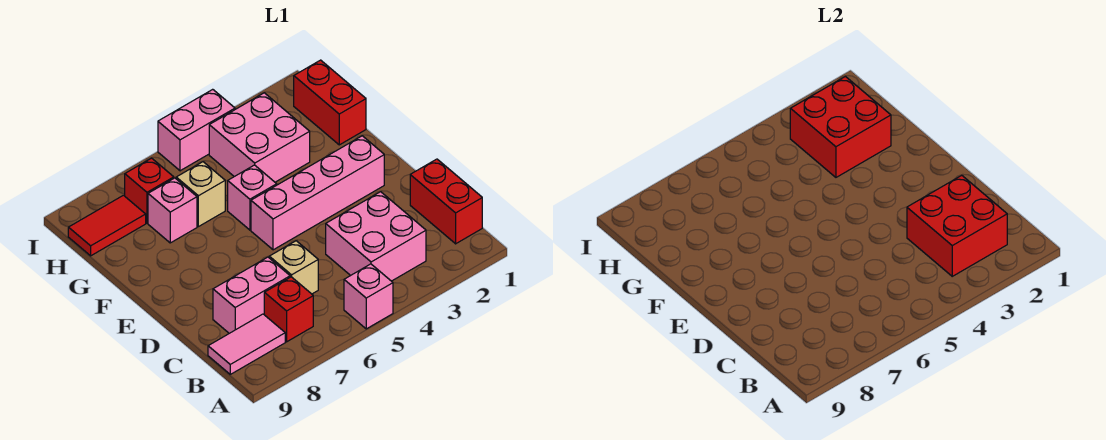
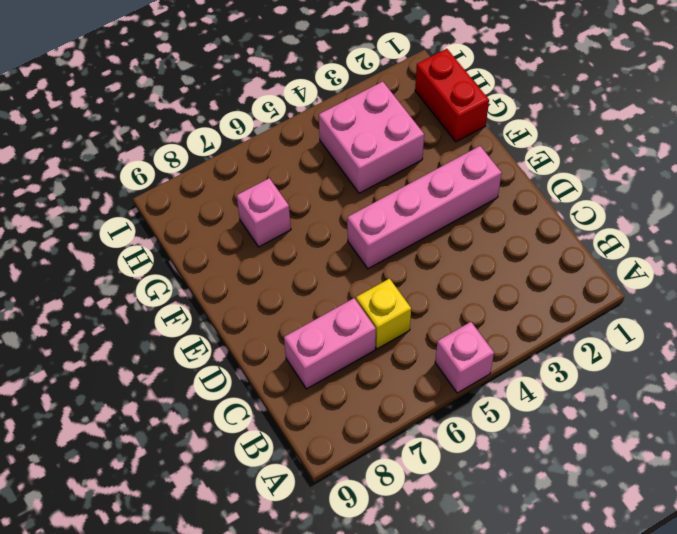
yellow 1x1 brick [356,279,411,349] -> tan 1x1 brick [269,241,318,294]
none -> red 1x2 brick [410,159,482,244]
none -> pink 2x2 brick [326,192,426,281]
none -> red 1x1 brick [264,277,313,342]

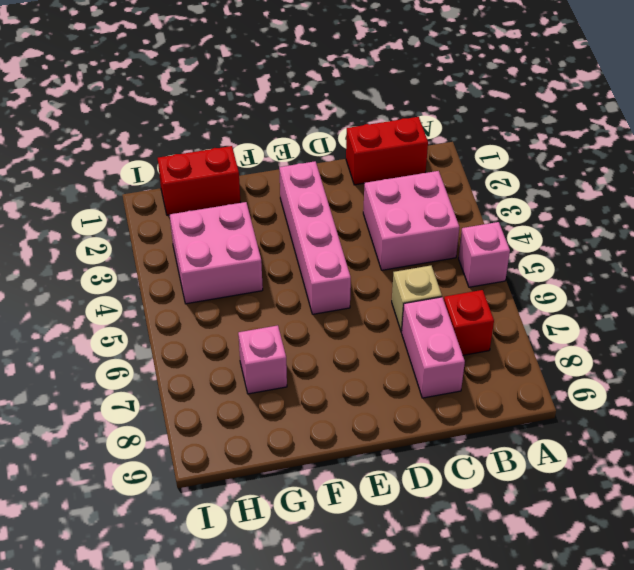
none -> pink 1x2 tile [208,314,285,374]
none -> pink 1x1 brick [228,165,277,230]
none -> tan 1x1 brick [176,162,225,227]

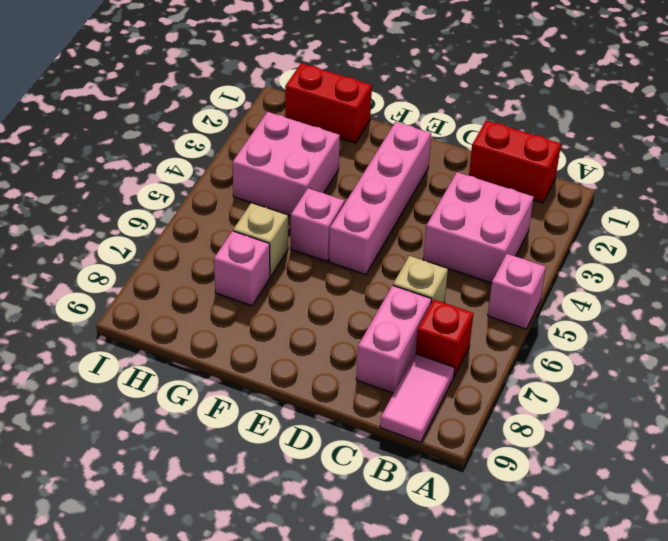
none -> red 1x1 brick [125,158,174,223]
none -> red 1x2 tile [68,195,146,256]
none -> pink 1x2 brick [158,89,235,171]

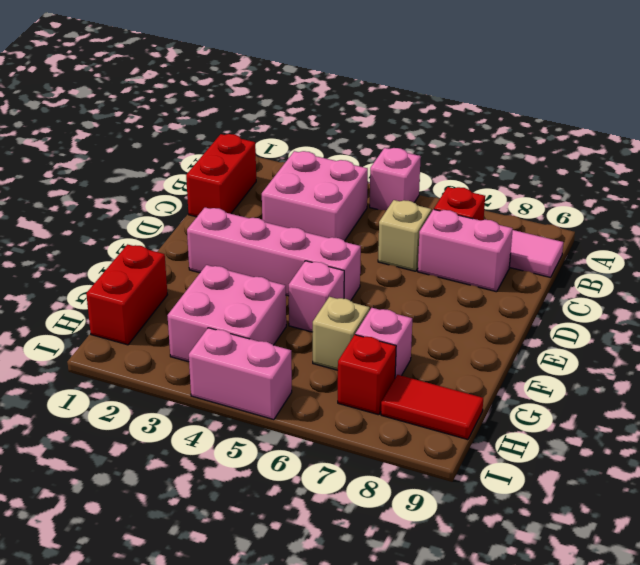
none -> red 2x2 brick [907,175,1007,276]
none -> red 2x2 brick [790,77,891,177]

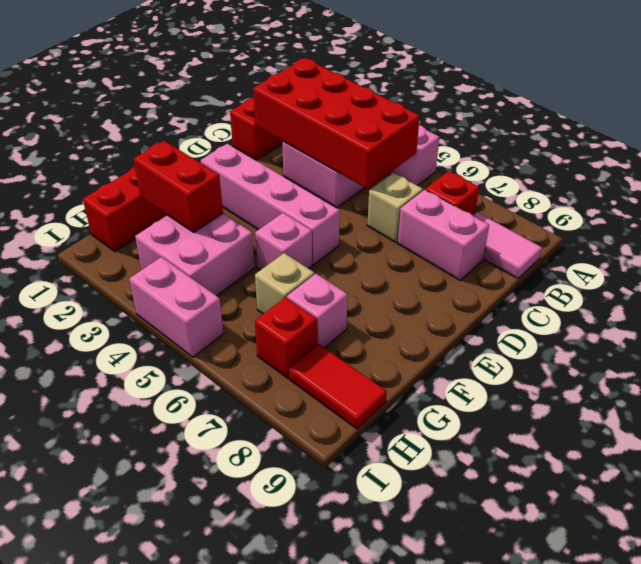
red 2x4 brick [253,58,420,189] -> red 2x2 brick [907,175,1007,276]
red 1x2 brick [134,141,223,232] -> red 2x2 brick [790,77,891,177]

